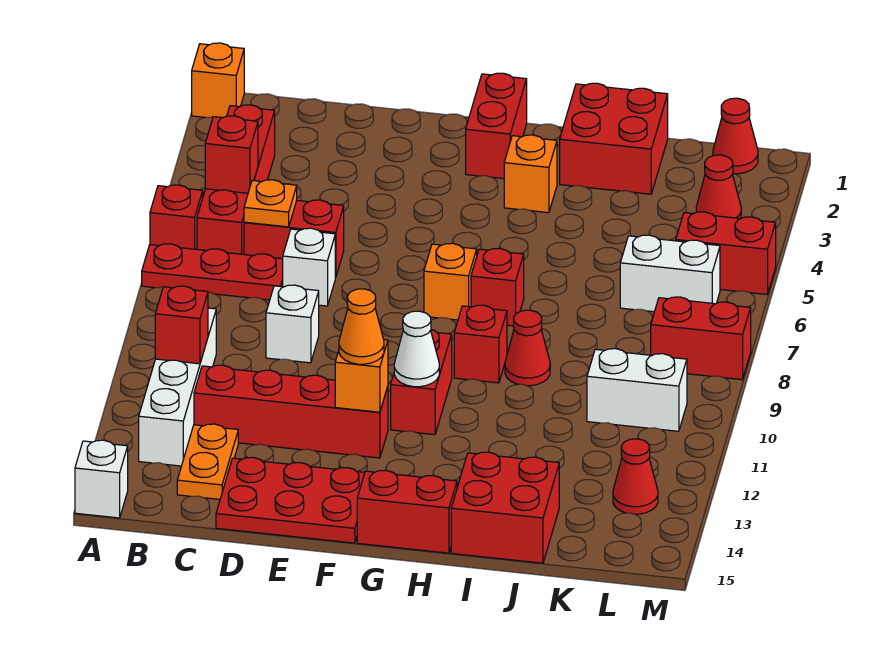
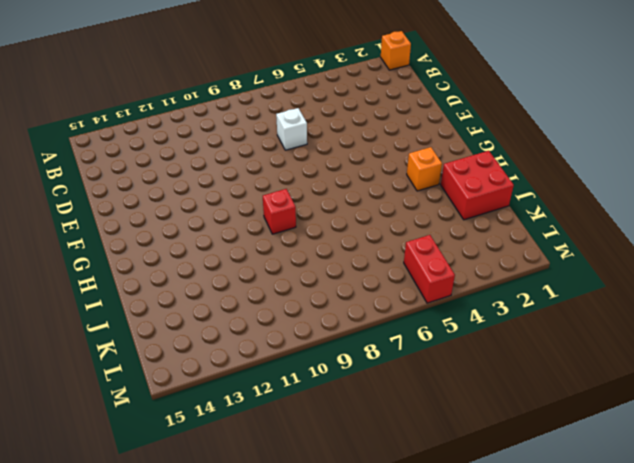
none -> red 1x1 brick [150,185,203,249]
none -> red 1x3 plate [142,244,283,300]
none -> white 1x1 brick [75,440,128,518]
none -> red 1x4 brick [197,105,275,254]

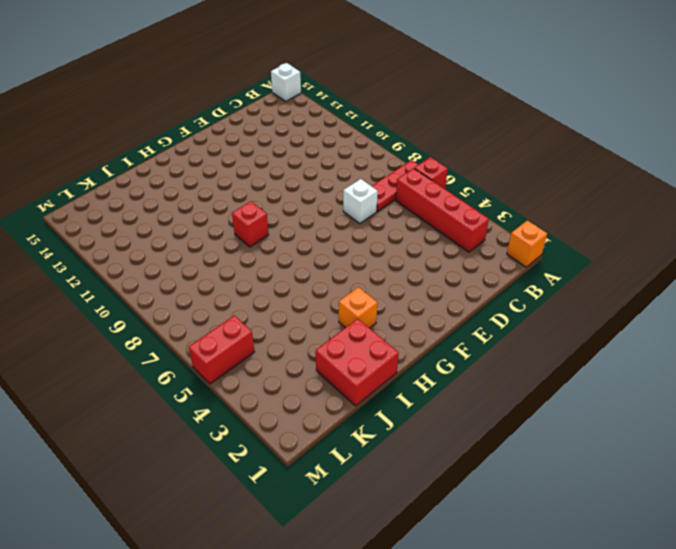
none -> white 1x4 brick [139,308,216,466]
none -> red 1x2 brick [244,200,344,278]
none -> red 1x4 brick [194,365,388,458]
none -> orange 1x2 plate [177,424,238,499]

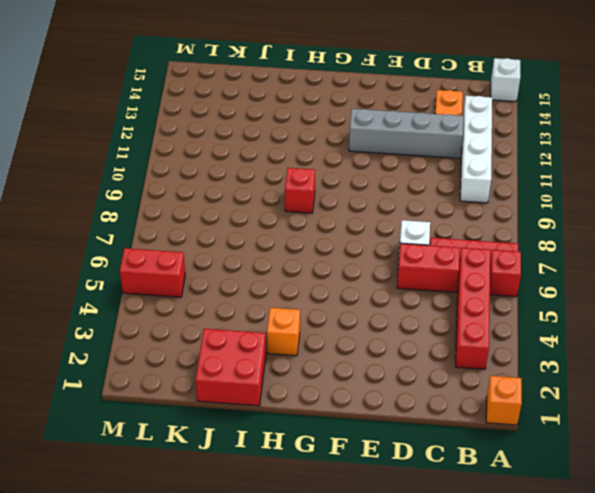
grey 1x4 brick [349,109,463,158] -> red 1x4 brick [194,365,388,458]
none -> white 1x1 brick [266,285,319,363]
none -> red 2x3 plate [216,458,365,543]
none -> red 1x2 brick [466,73,527,179]
none -> orange 1x1 brick [424,243,477,320]

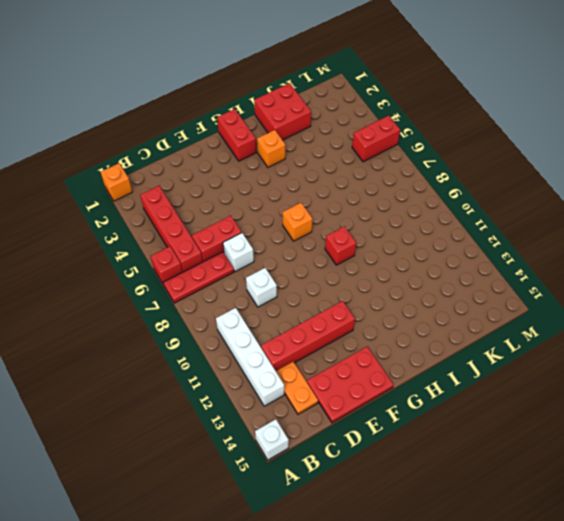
none -> red 1x2 brick [391,330,452,435]
none -> red 1x2 brick [357,470,457,553]
none -> red 1x1 brick [471,248,524,326]
none -> red 1x1 cone [505,310,550,386]

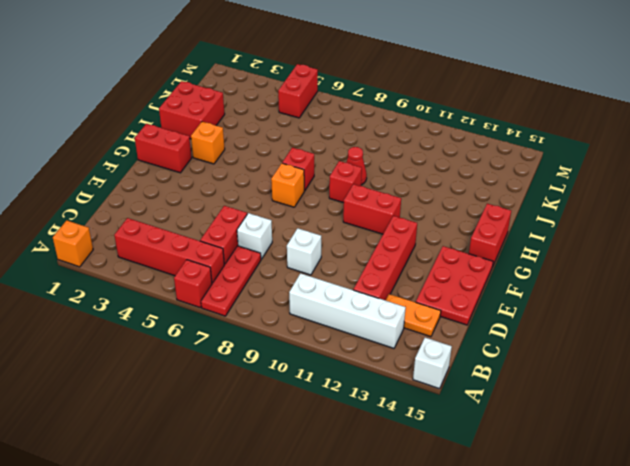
none -> red 2x2 brick [451,452,559,563]
none -> white 1x2 brick [620,235,720,312]
none -> white 1x2 brick [587,349,687,431]
none -> red 1x1 cone [713,98,758,174]

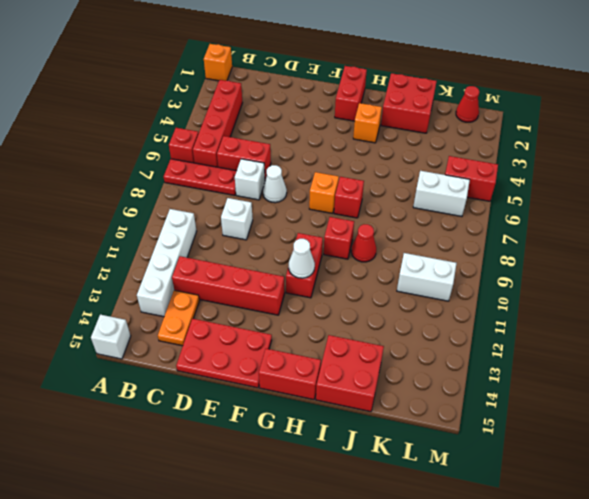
white 1x1 cone [263,165,287,203] -> none
none -> red 1x1 cone [696,155,741,219]
none -> red 1x2 brick [651,297,751,380]
none -> red 1x1 cone [613,439,658,514]
none -> red 1x1 brick [205,116,258,193]

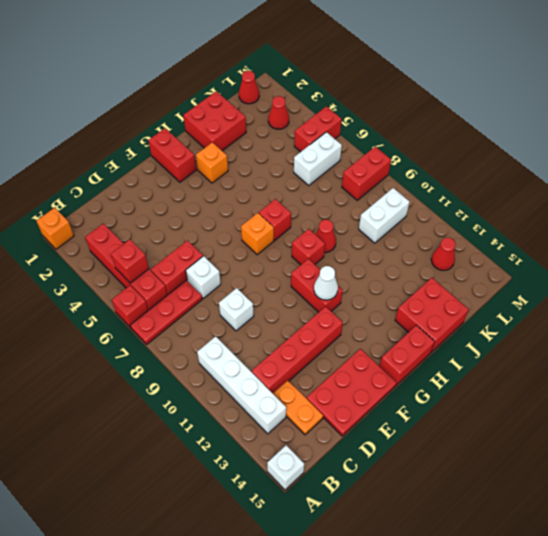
none -> red 1x1 brick [155,286,208,364]
none -> orange 1x1 plate [244,180,297,227]
none -> orange 1x1 brick [335,340,388,412]
none -> orange 1x1 cone [339,289,384,364]

